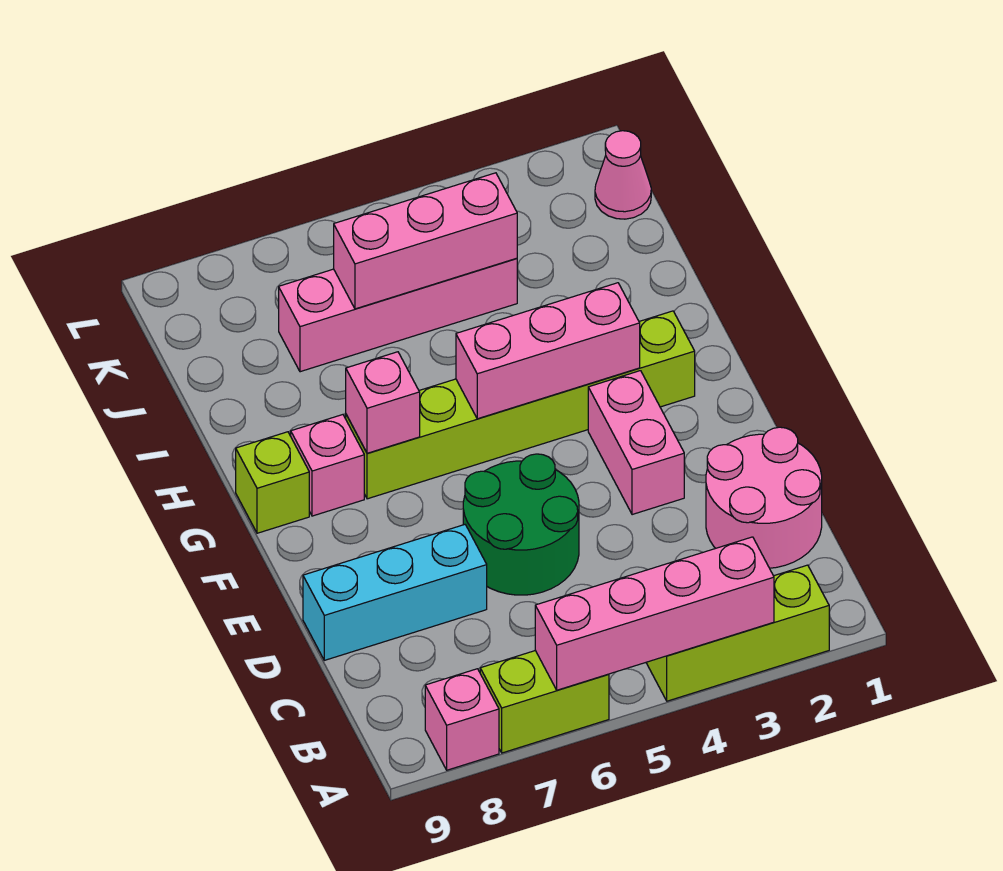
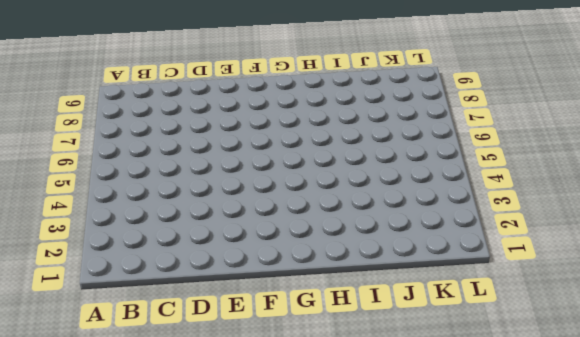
none -> lime 1x3 brick [646,565,829,701]
none -> lime 1x2 brick [480,651,609,753]
none -> pink 1x1 brick [425,669,499,770]

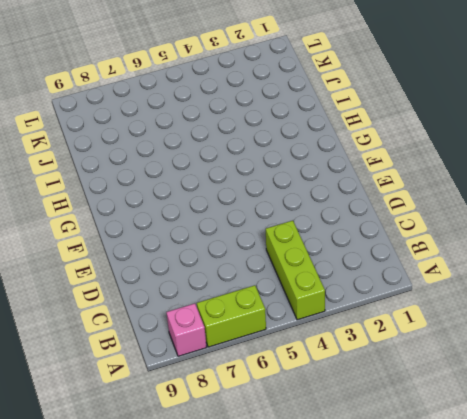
lime 1x3 brick [266,221,325,320] -> lime 1x3 brick turned to [646,565,829,701]
none -> pink 2x2 round brick [706,427,822,568]
none -> green 2x2 round brick [463,454,579,595]
none -> cyan 1x3 brick [303,525,487,660]

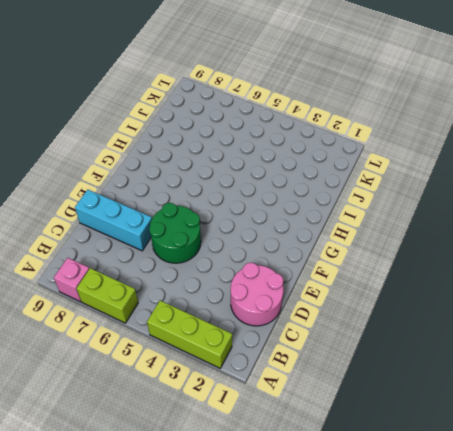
none -> pink 1x2 brick [588,371,684,515]
none -> lime 1x6 brick [346,311,695,499]
none -> pink 1x1 brick [291,415,364,516]

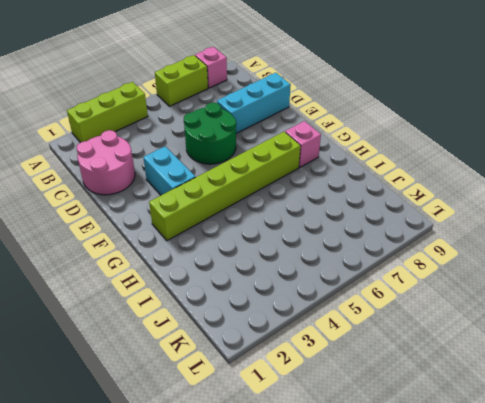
cyan 1x2 brick [143,146,195,195] -> pink 1x2 brick [588,371,684,515]
none -> lime 1x1 brick [236,432,309,533]
none -> pink 1x4 brick [279,258,517,372]
none -> pink 1x1 cone [595,131,651,219]

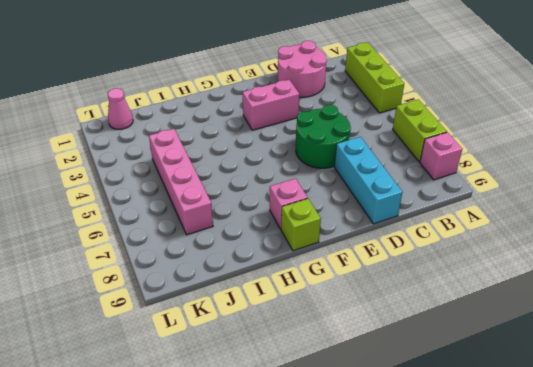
none -> lime 1x6 brick [346,311,695,499]
none -> pink 1x4 brick [535,537,774,690]
none -> pink 1x3 brick [456,283,640,419]

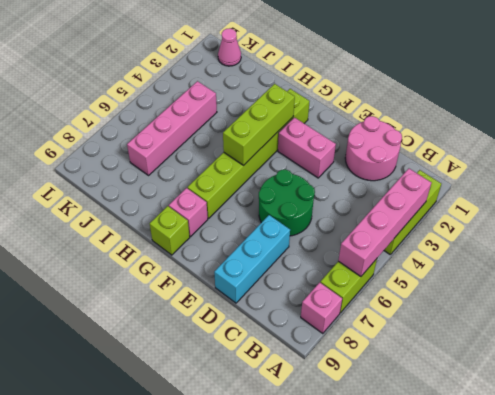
lime 1x3 brick [223,84,295,166] -> pink 1x3 brick [456,283,640,419]
none -> pink 1x1 brick [346,352,420,453]
none -> pink 1x3 brick [334,173,517,309]

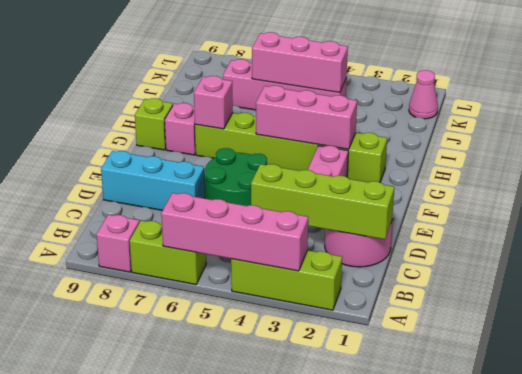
lime 1x4 brick [251,164,394,239] -> none

